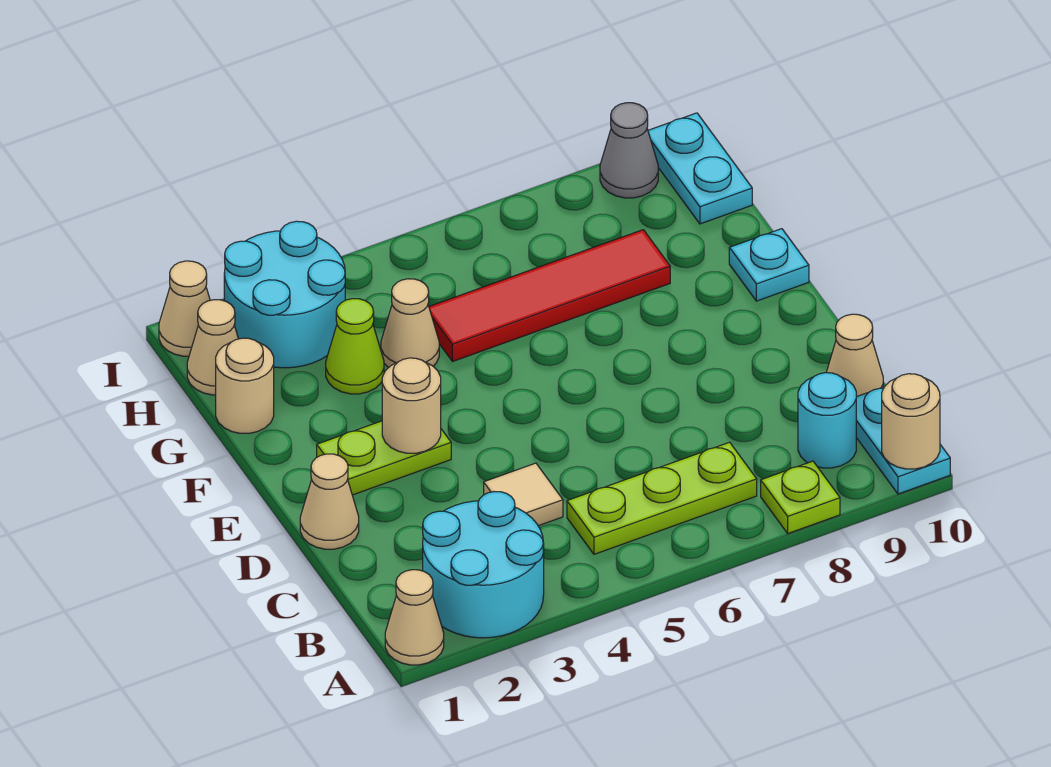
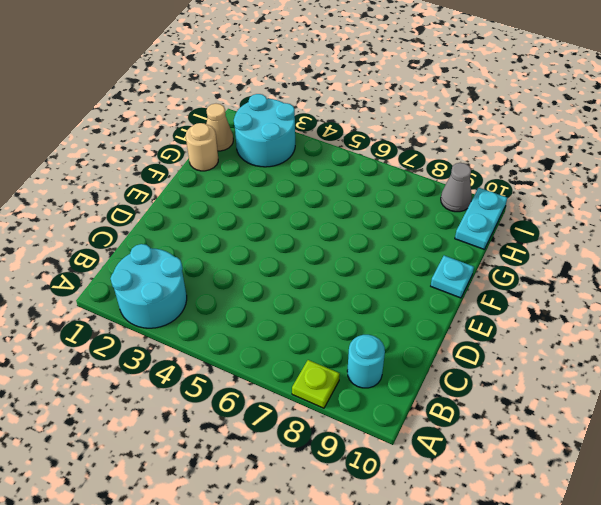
none -> tan 1x1 cone [385,570,444,665]
none -> cyan 1x2 plate [856,387,950,494]
none -> lime 1x3 plate [567,442,757,554]

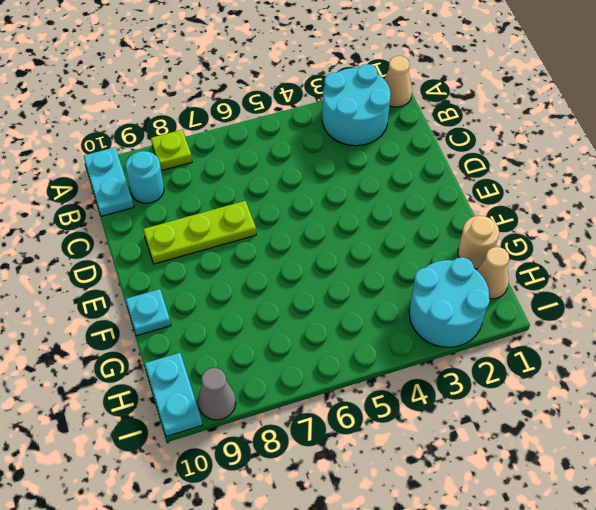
lime 1x3 plate [143,201,256,264] -> lime 1x3 plate moved to [567,442,757,554]
none -> tan 1x1 tile [484,463,563,526]
none -> tan 1x1 cone [826,314,883,397]
none -> tan 1x1 cone [300,454,359,549]

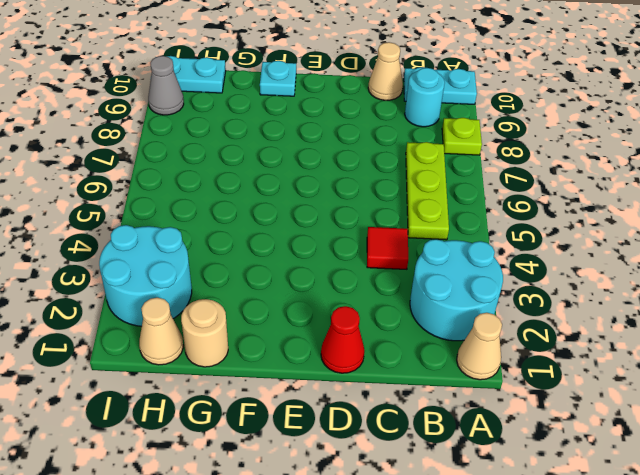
red 1x1 tile [367,227,408,269] -> tan 1x1 tile [484,463,563,526]
red 1x1 cone [321,306,364,373] -> tan 1x1 cone [300,454,359,549]
none -> lime 1x2 plate [317,421,451,495]
none -> lime 1x1 cone [326,299,384,394]
none -> tan 1x1 cone [381,279,439,368]

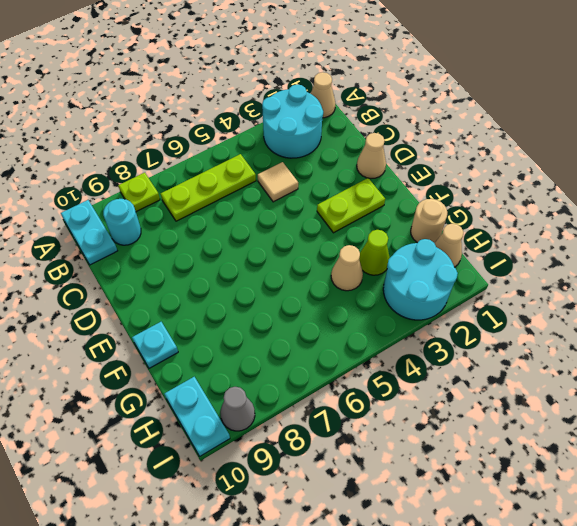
none -> tan 1x1 cone [826,314,883,397]
none -> red 1x4 tile [429,230,670,362]
none -> tan 1x1 cone [159,261,210,356]

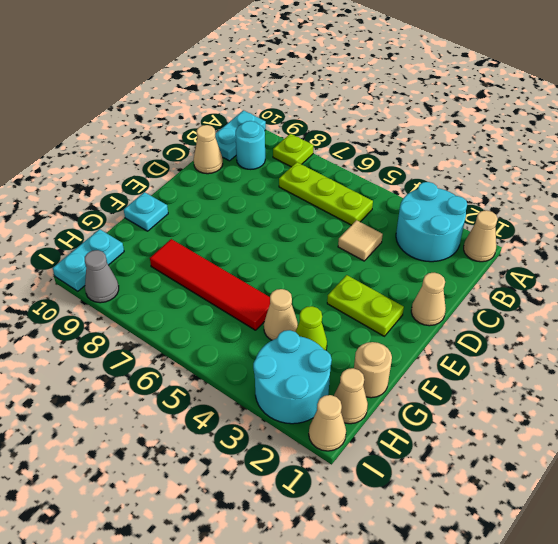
none -> tan 1x1 round brick [882,374,940,469]
none -> tan 1x1 round brick [382,358,441,453]

